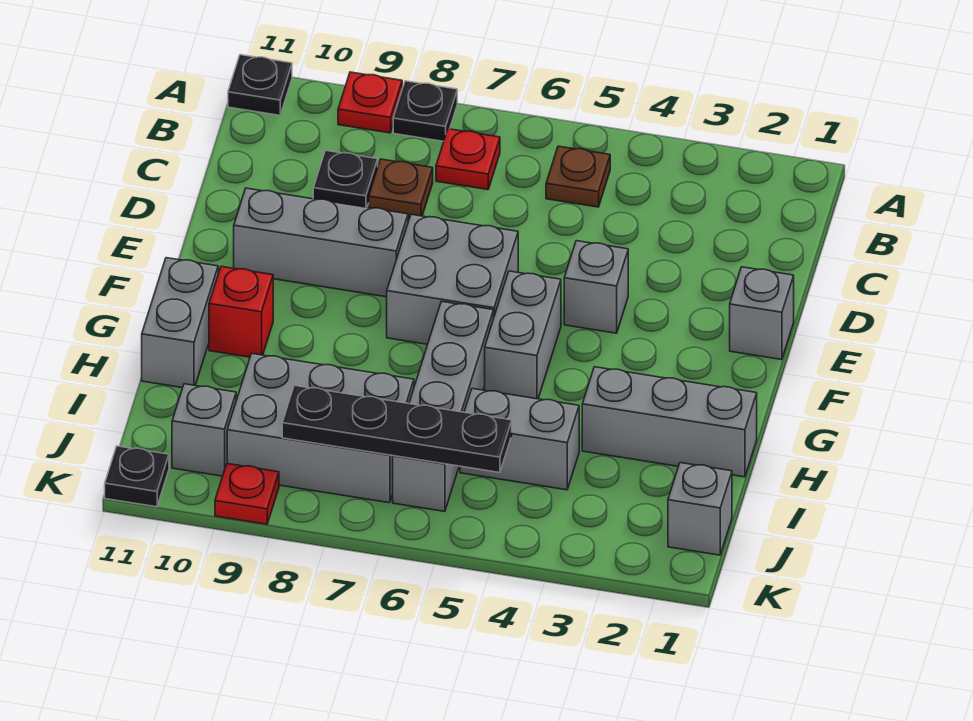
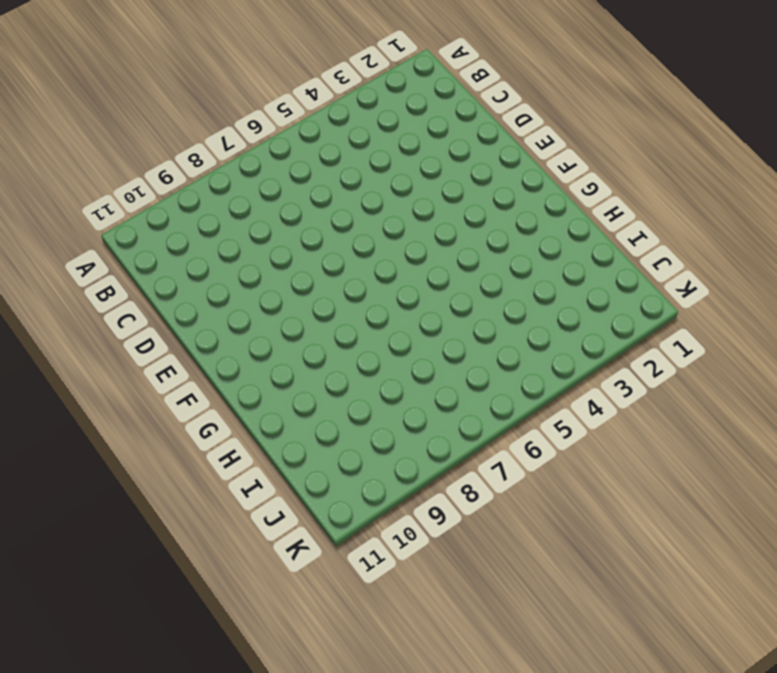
none -> black 1x1 plate [393,81,457,141]
none -> red 1x1 plate [338,72,402,133]
none -> black 1x1 plate [228,55,292,115]

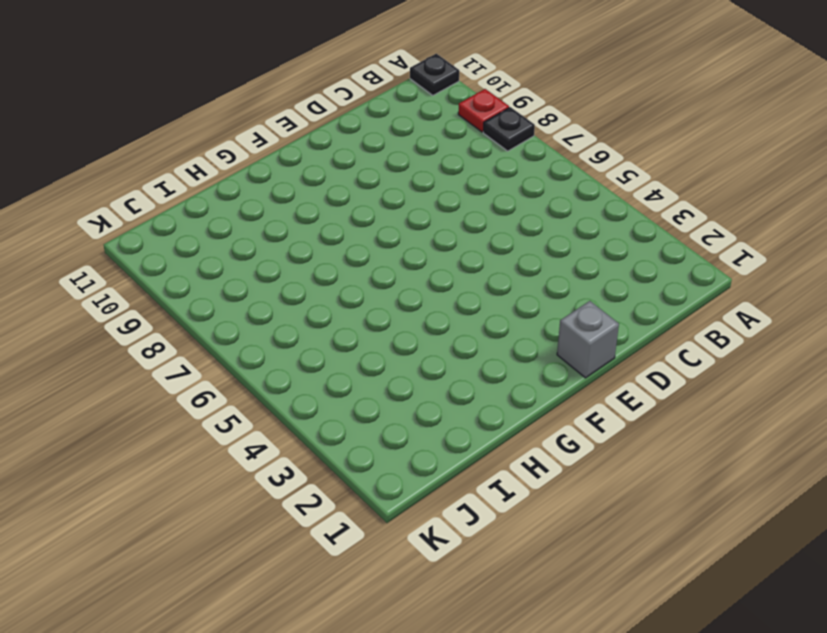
none -> brown 1x1 plate [546,146,610,207]
none -> red 1x1 plate [436,129,500,190]
none -> brown 1x1 plate [369,159,433,218]

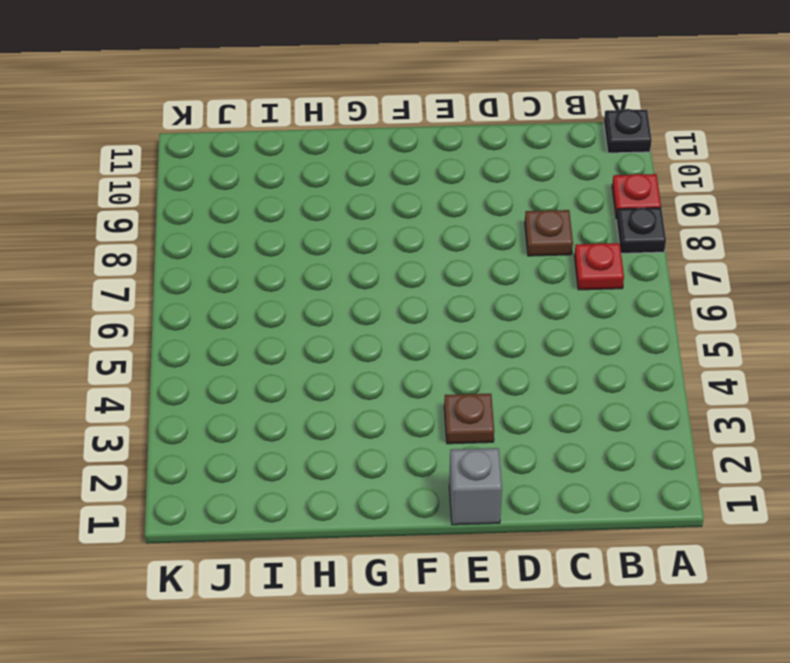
brown 1x1 plate [444,394,494,444] -> brown 1x1 plate moved to [546,146,610,207]
none -> black 1x1 plate [313,150,378,207]
none -> grey 1x1 brick [564,241,628,333]
none -> grey 2x2 brick [387,214,518,344]

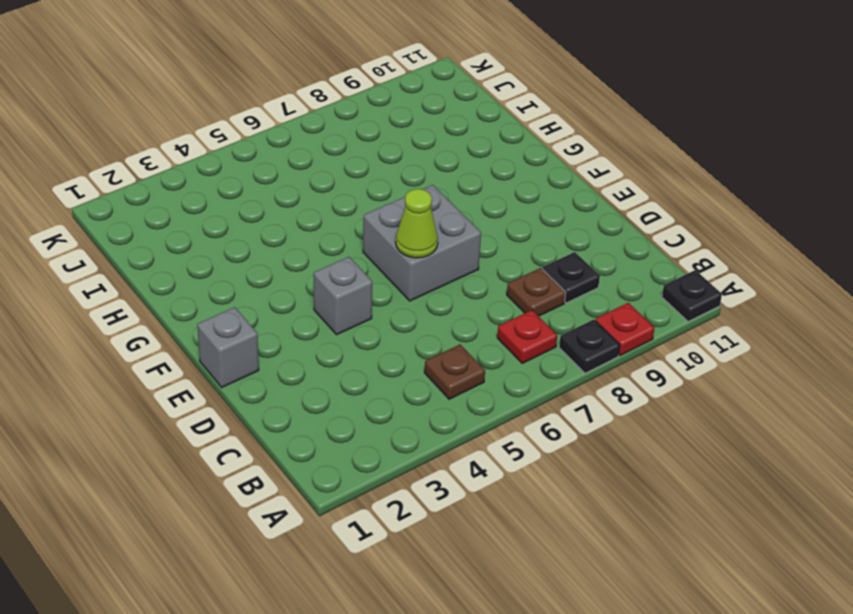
lime 1x1 cone [396,189,438,258] -> none
none -> grey 1x3 brick [234,188,408,297]
none -> grey 1x2 brick [485,271,561,399]
none -> grey 1x4 brick [393,301,494,511]

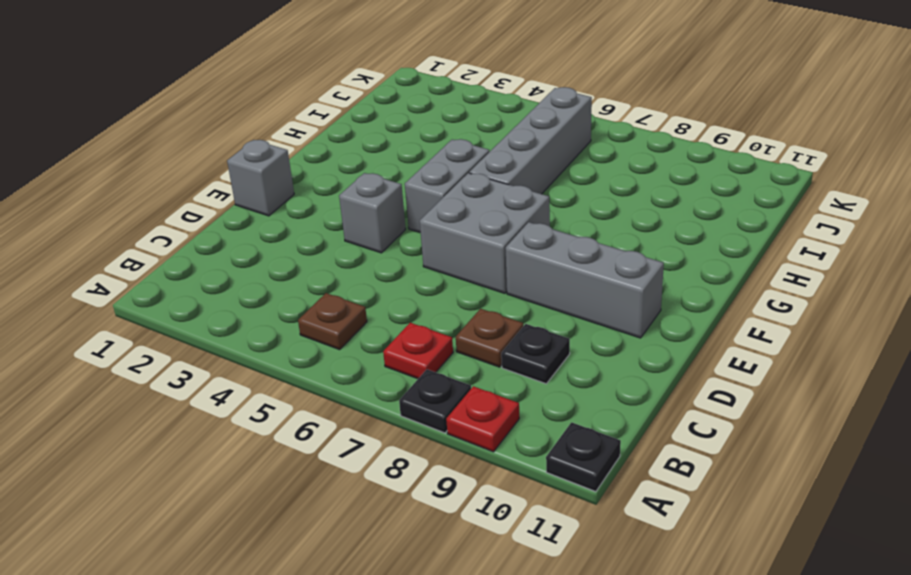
none -> red 1x1 brick [209,266,273,357]
none -> grey 1x2 brick [142,258,218,388]
none -> grey 1x3 brick [582,367,757,477]

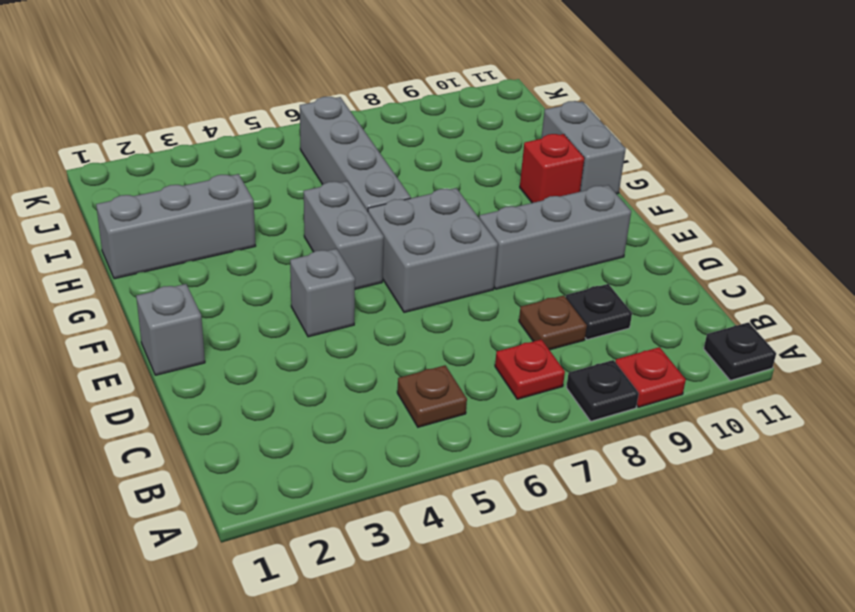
none -> grey 1x2 brick [460,389,579,490]
none -> grey 2x3 brick [227,353,414,503]
none -> grey 1x1 brick [668,463,732,555]

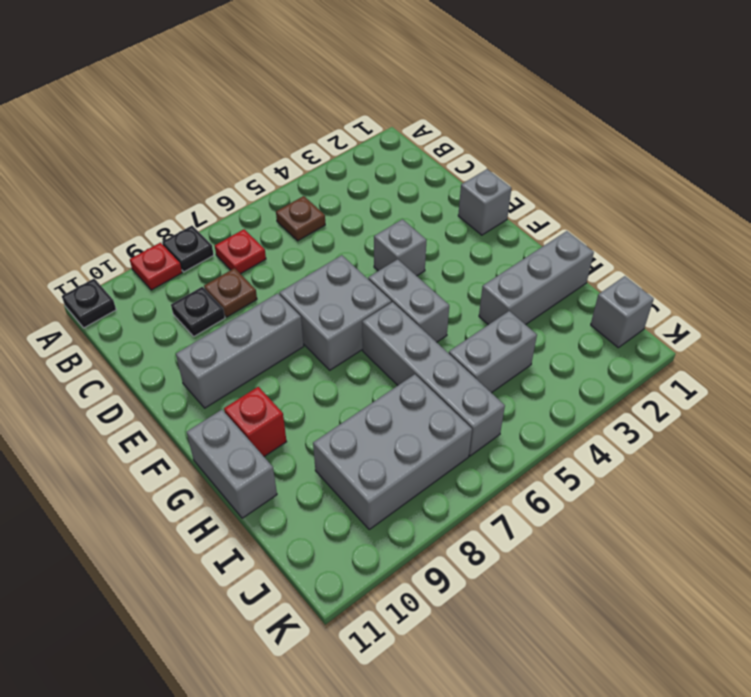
none -> grey 1x1 brick [172,384,236,476]
none -> red 1x1 plate [215,464,279,524]
none -> black 1x1 plate [105,446,169,507]

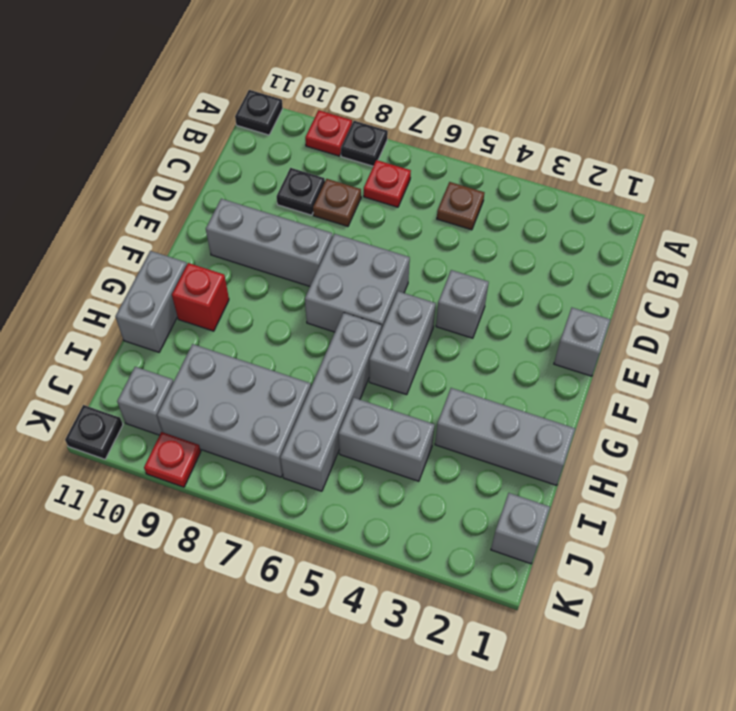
none -> black 1x4 plate [282,385,512,473]

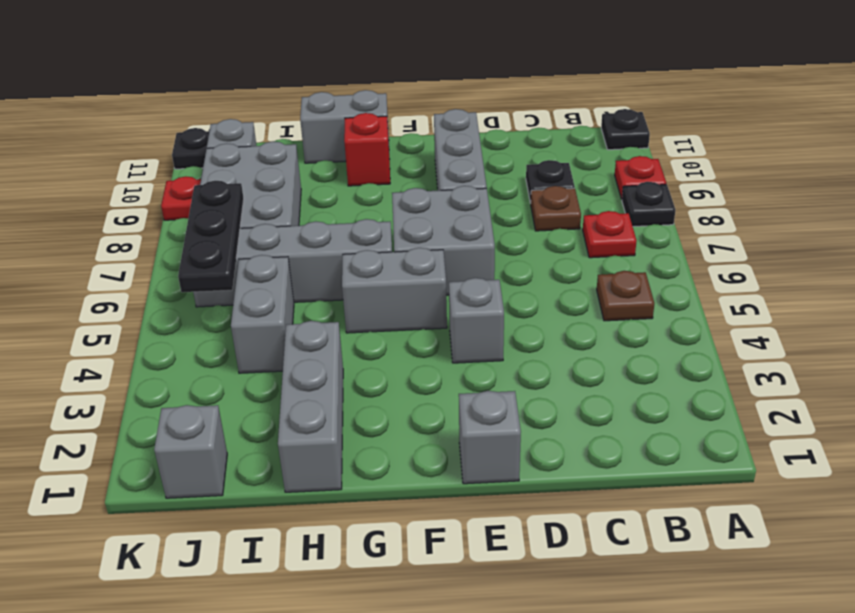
black 1x3 plate [178,181,244,292] -> black 1x4 plate [282,385,512,473]

